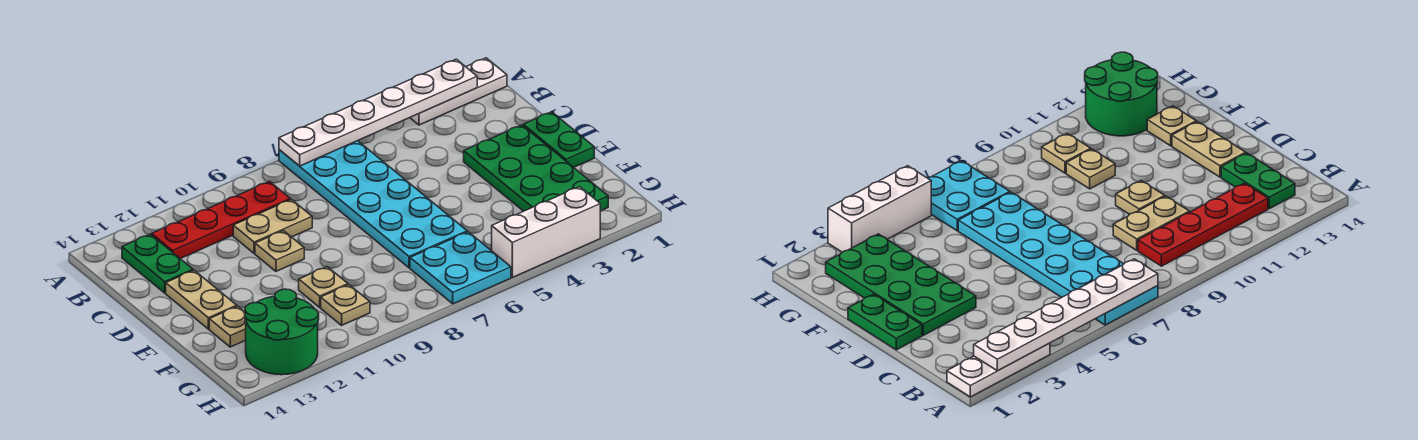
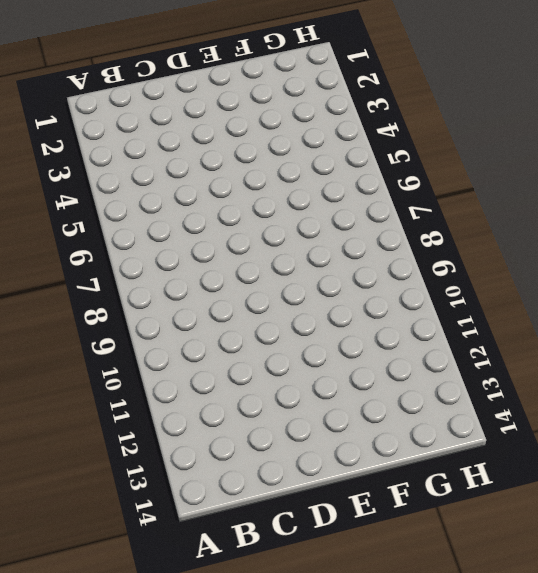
none -> white 1x3 plate [410,58,507,125]
none -> cyan 2x6 plate [279,141,467,268]
none -> red 1x4 plate [152,181,290,259]

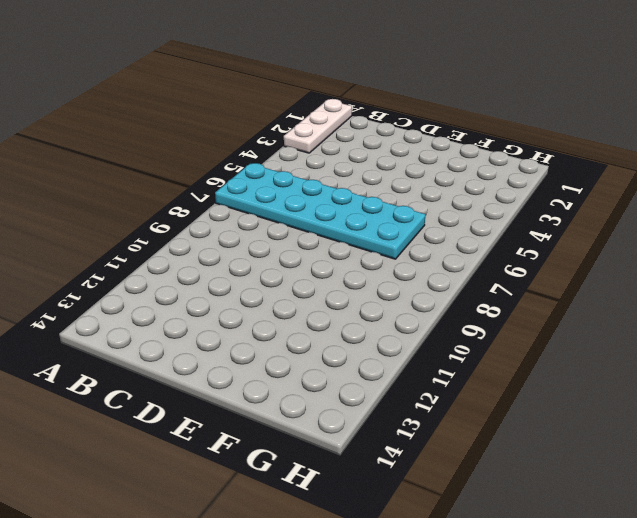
none -> red 1x4 plate [152,181,290,259]
none -> green 1x2 plate [122,234,193,293]
none -> tan 1x2 plate [233,199,312,253]

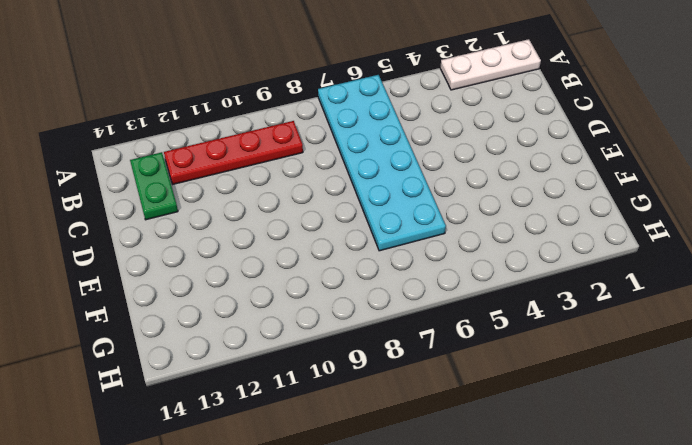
none -> tan 1x2 plate [233,199,312,253]
none -> green 1x2 plate [523,112,594,167]
none -> green 2x4 plate [464,125,608,211]

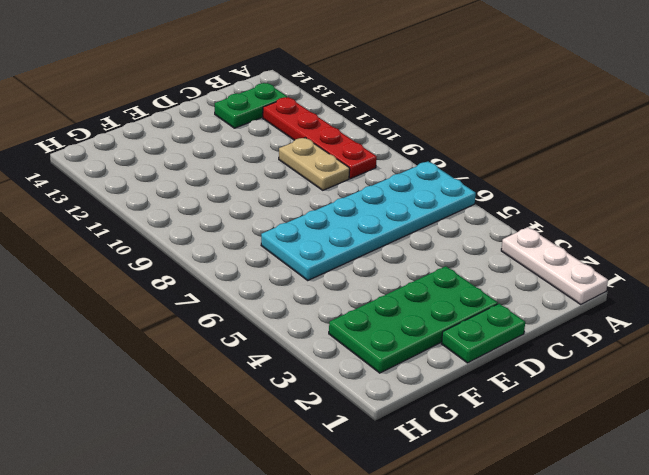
none -> tan 1x1 plate [255,231,304,271]
none -> tan 1x2 plate [166,270,237,329]
none -> tan 1x1 plate [299,267,348,307]

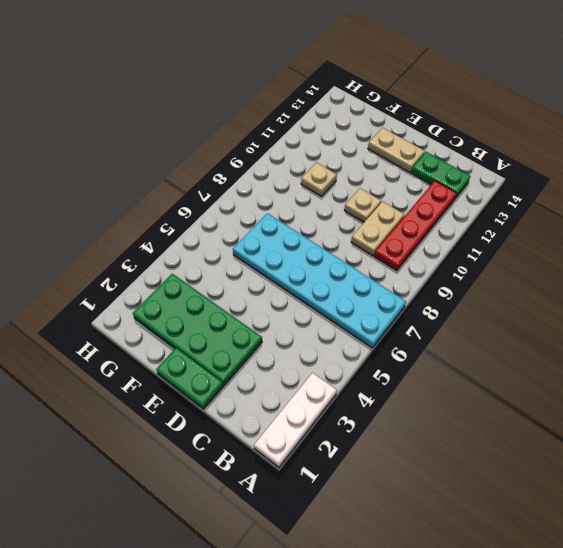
none -> tan 1x1 plate [209,306,246,347]
none -> cyan 2x2 plate [410,232,511,304]
none -> tan 1x1 plate [321,285,370,325]

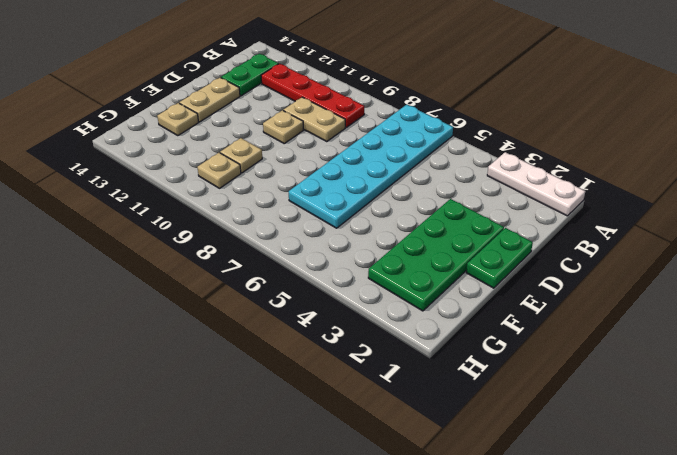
none -> cyan 2x2 plate [410,232,511,304]
none -> green 2x2 round brick [245,289,319,375]
none -> white 1x3 brick [492,187,600,277]

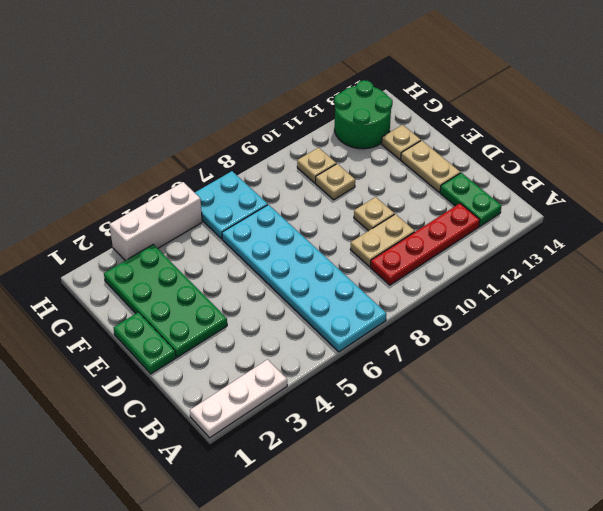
none -> white 1x6 plate [279,59,477,166]

